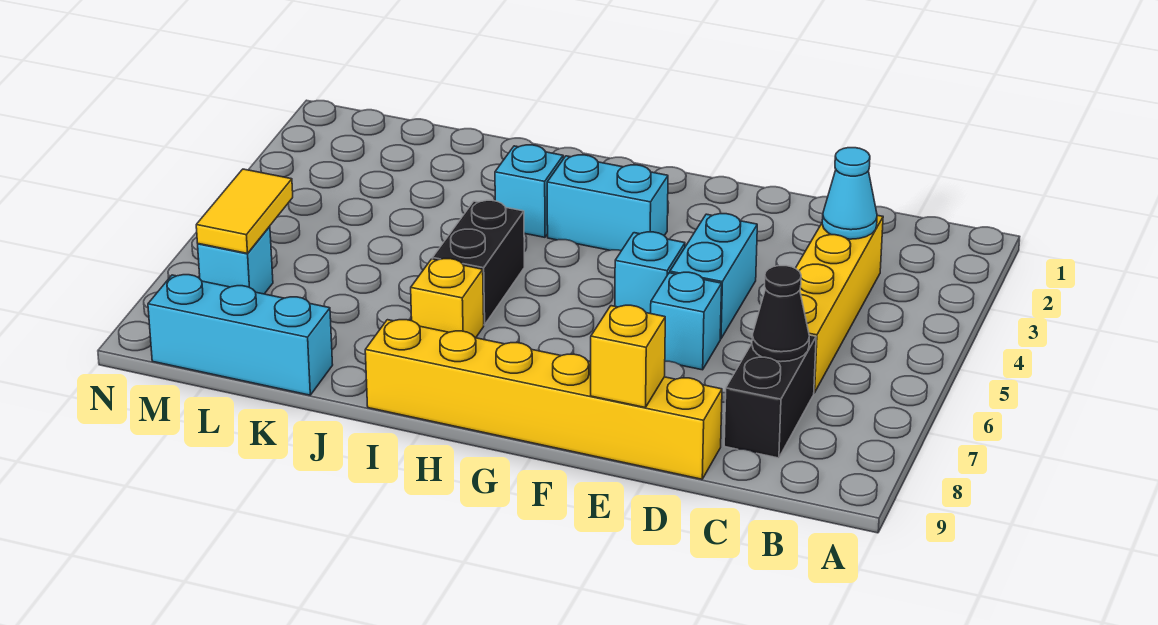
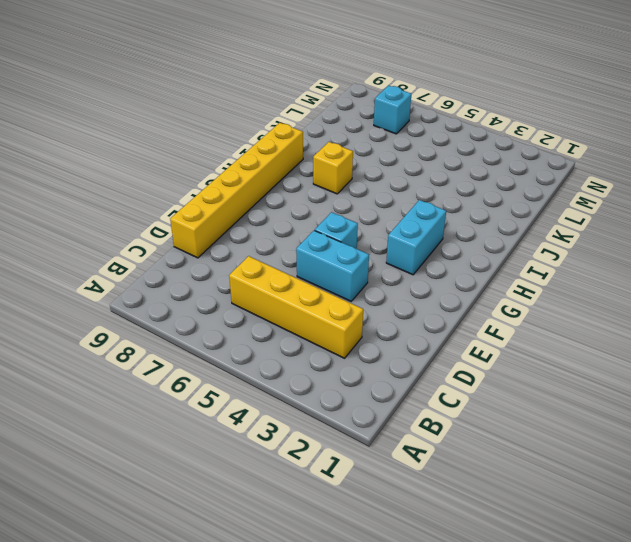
none -> black 1x2 brick [724,335,816,458]
none -> cyan 1x1 brick [651,272,722,370]
none -> cyan 1x1 brick [495,145,563,237]

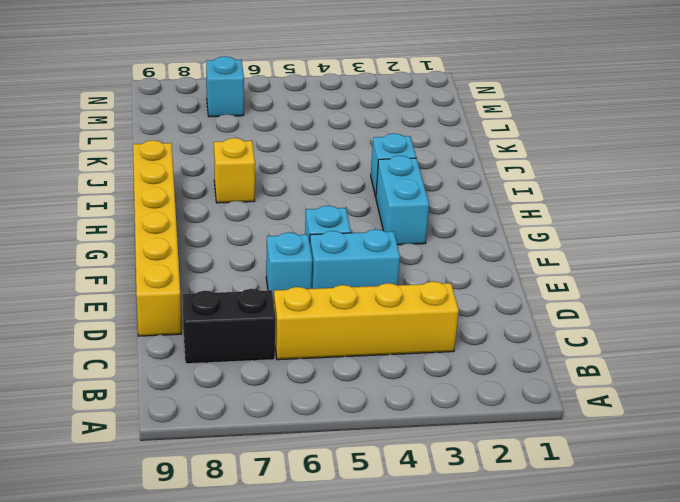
none -> black 1x2 brick [432,200,524,325]
none -> cyan 1x3 brick [148,275,333,395]
none -> cyan 1x1 cone [822,148,877,239]

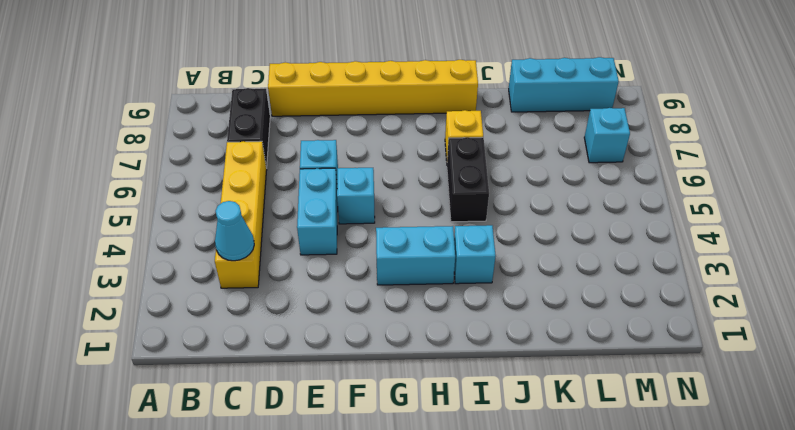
none -> black 1x1 cone [752,266,809,362]
none -> yellow 1x1 brick [591,305,665,408]
none -> yellow 1x2 tile [196,169,293,254]

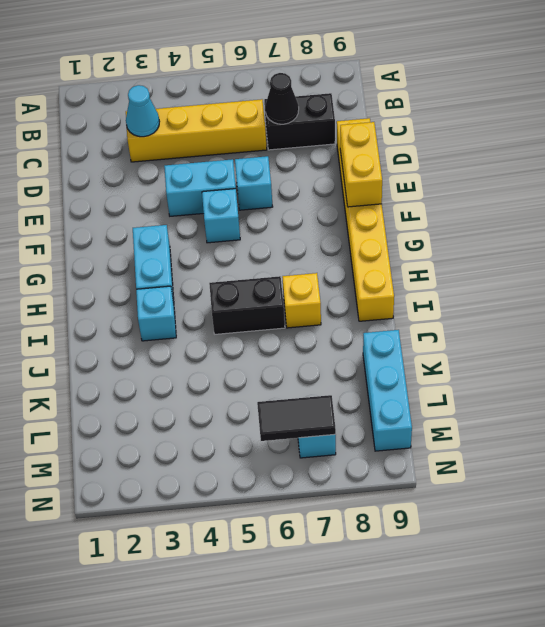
yellow 1x2 brick [340,122,382,207] -> yellow 1x1 brick [591,305,665,408]
black 1x2 tile [257,395,336,441] -> yellow 1x2 tile [196,169,293,254]

